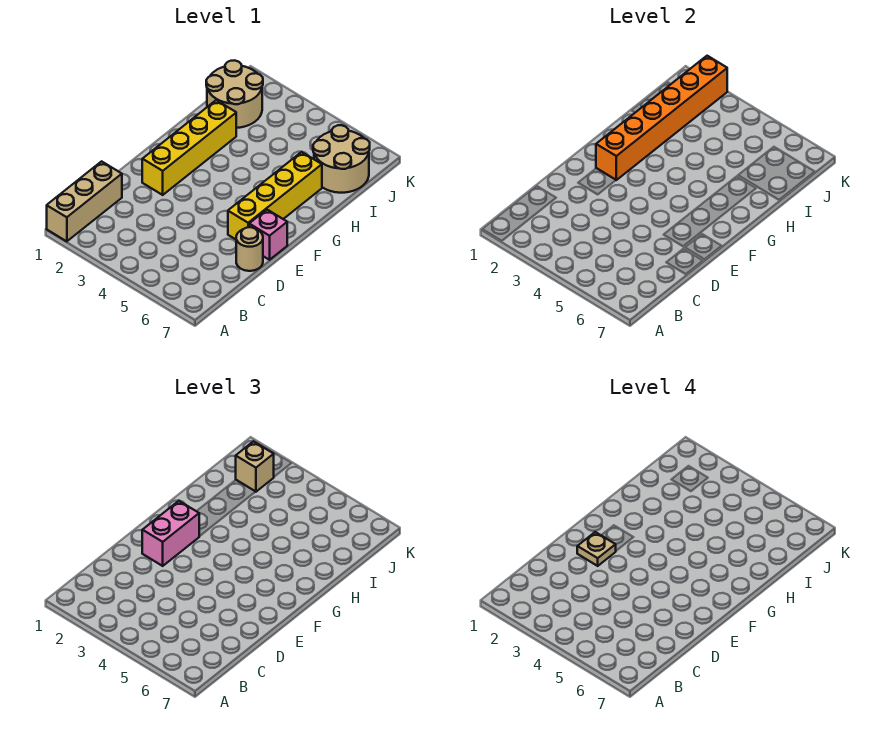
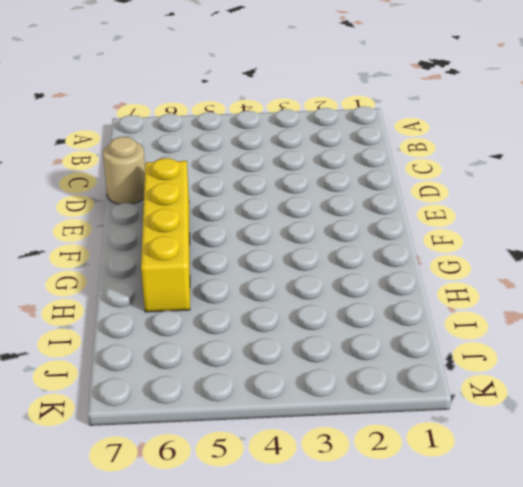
none -> tan 1x3 brick [47,161,122,241]
none -> yellow 1x4 brick [142,100,236,195]

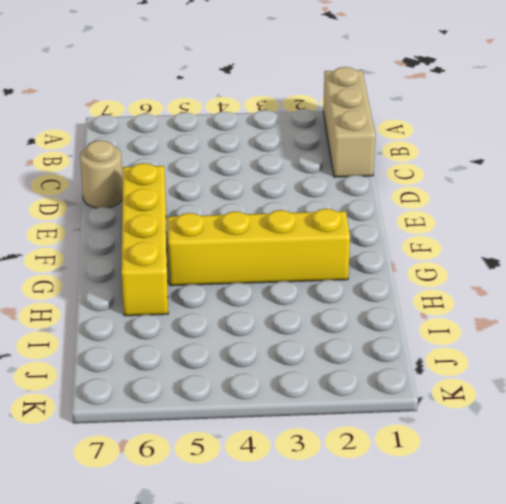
yellow 1x4 brick [168,209,350,286] -> yellow 1x4 brick turned to [142,100,236,195]
none -> pink 1x1 brick [249,210,287,260]
none -> tan 2x2 round brick [206,60,263,128]

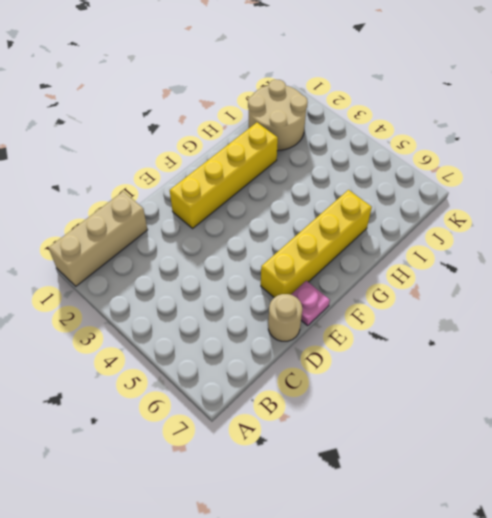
pink 1x1 plate [291,281,330,326] -> pink 1x1 brick [249,210,287,260]
none -> tan 2x2 round brick [313,125,370,193]
none -> orange 1x6 brick [596,56,727,180]

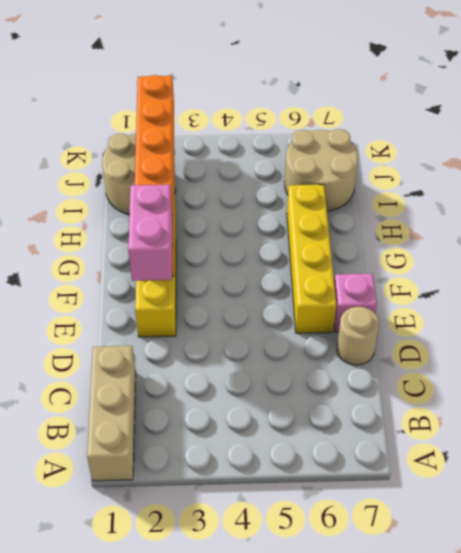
none -> tan 1x1 brick [236,442,274,492]
none -> tan 1x1 plate [577,532,616,566]

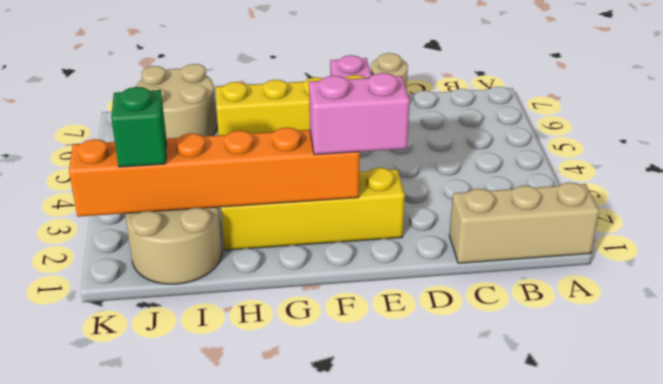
green 1x1 brick [111,87,166,167] -> tan 1x1 brick [236,442,274,492]
none -> tan 1x1 plate [577,532,616,566]

